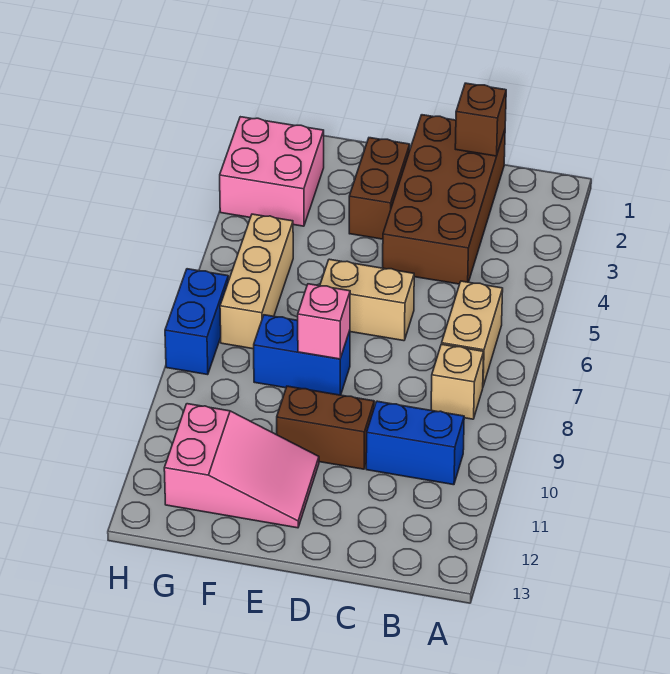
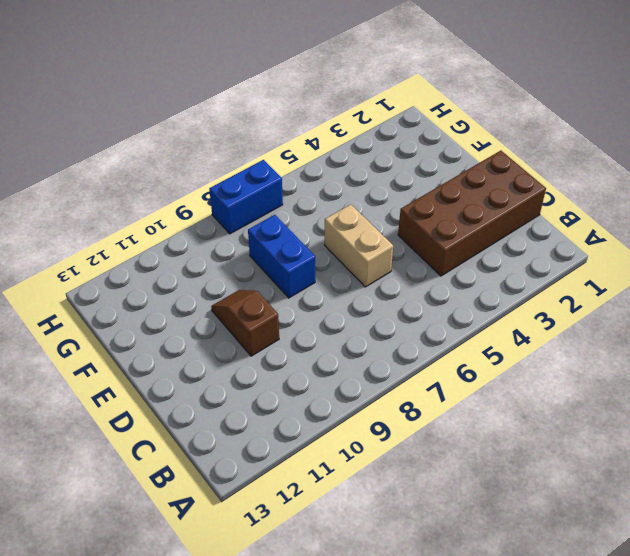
brown 1x2 slope [211,290,279,356] -> brown 1x2 brick [277,386,374,469]
none -> tan 1x2 brick [442,281,503,386]
none -> tan 1x1 brick [431,344,484,419]
none -> blue 1x2 brick [366,401,464,485]

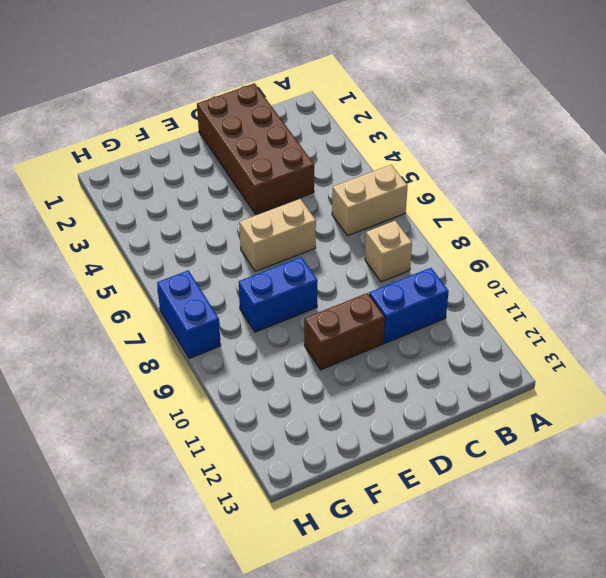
tan 1x2 brick [332,165,408,236] -> tan 1x2 brick turned to [442,281,503,386]
none -> brown 1x2 brick [349,138,410,239]
none -> pink 2x3 slope [164,404,319,528]
none -> pink 2x2 brick [220,117,324,226]

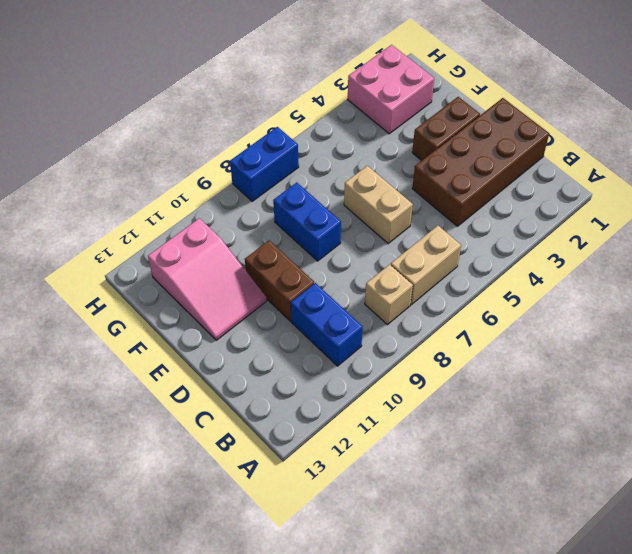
none -> tan 1x3 brick [220,214,293,349]
none -> brown 1x1 brick [455,83,506,156]
none -> pink 1x1 brick [298,284,350,359]

